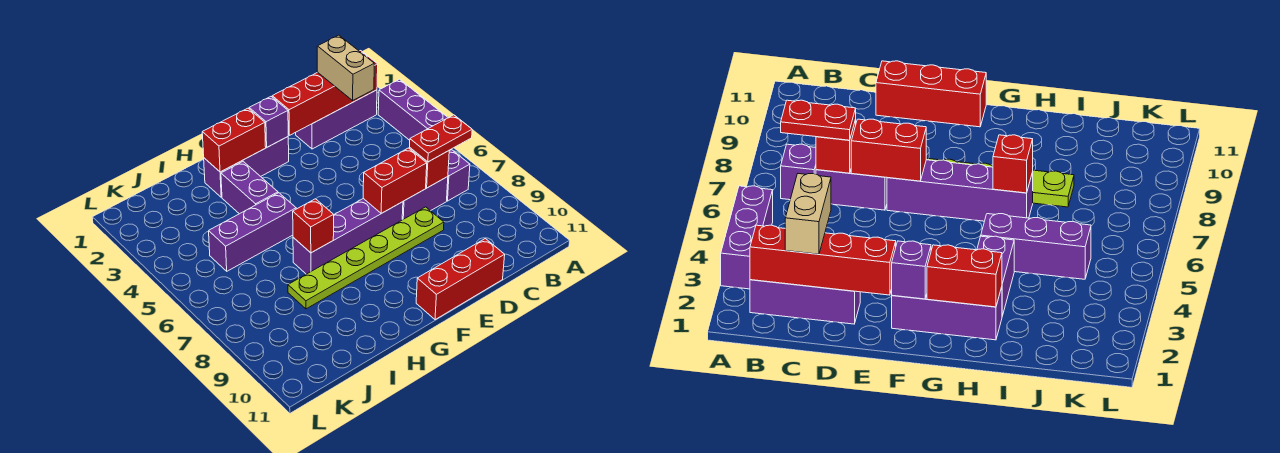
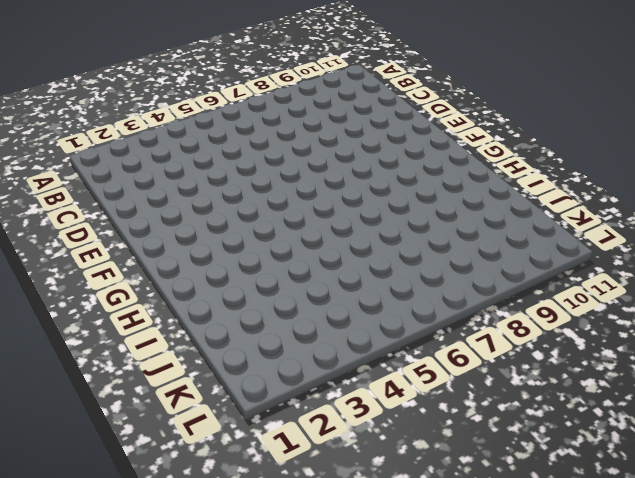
none -> purple 1x3 brick [378,79,448,140]
none -> purple 1x3 brick [296,90,377,149]
none -> purple 1x1 brick [447,150,470,201]

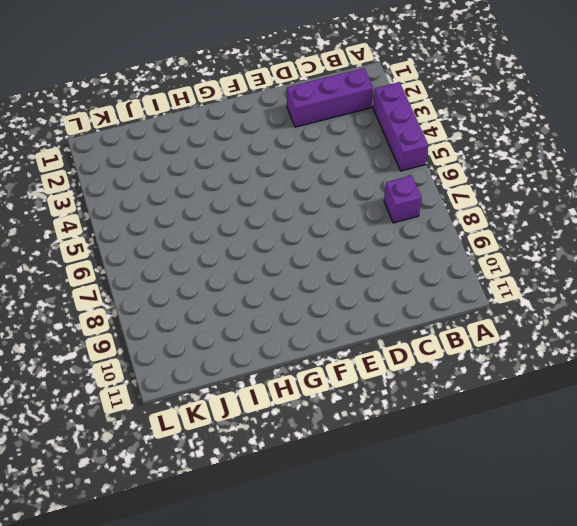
none -> purple 1x2 brick [402,177,448,220]
none -> lime 1x6 plate [288,207,444,309]
none -> red 1x3 brick [416,239,505,320]

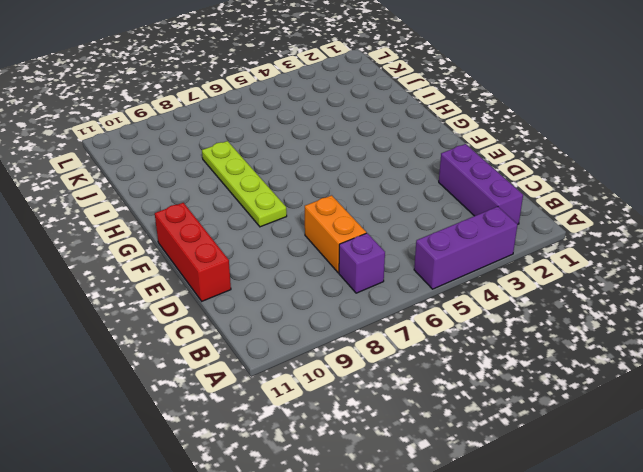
orange 1x2 brick [305,195,366,273] -> purple 1x2 brick [402,177,448,220]
lime 1x4 plate [202,141,287,227] -> lime 1x6 plate [288,207,444,309]
none -> purple 1x4 brick [293,199,403,274]
none -> purple 1x3 brick [204,137,289,197]
none -> purple 1x2 brick [221,162,278,214]

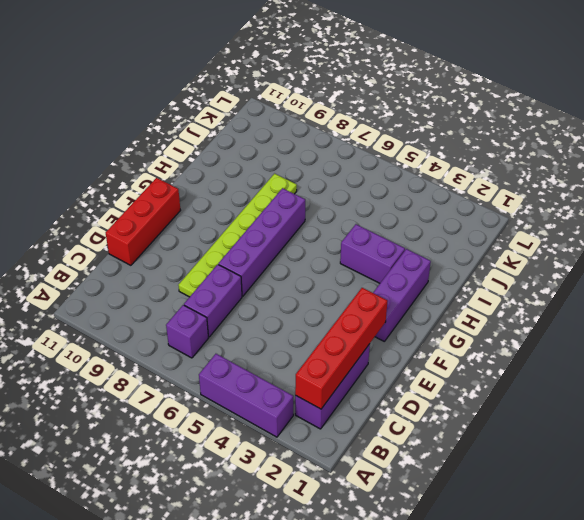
none -> purple 1x3 brick [209,193,296,271]
none -> red 1x1 brick [410,148,449,188]
none -> red 1x2 brick [363,148,427,213]

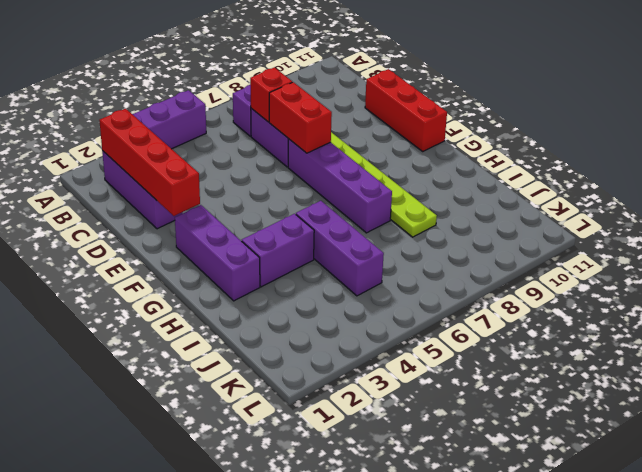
none -> purple 1x1 brick [249,97,288,147]
none -> red 1x2 brick [202,108,266,172]
none -> red 1x1 brick [293,199,334,253]

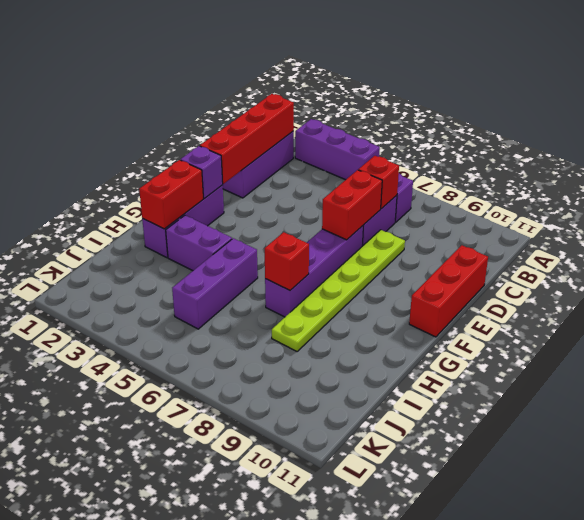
none -> red 1x2 plate [410,115,472,162]
none -> tan 1x2 brick [317,35,374,100]

